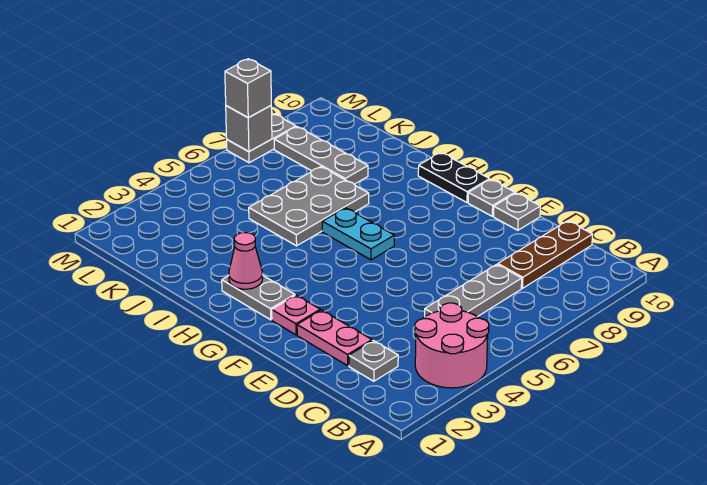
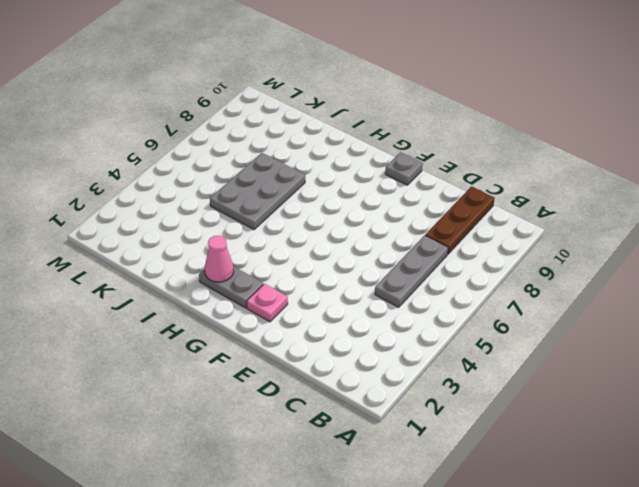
none -> pink 2x2 round brick [415,303,489,388]
none -> grey 1x1 plate [349,340,398,381]
none -> pink 1x2 plate [297,310,372,366]

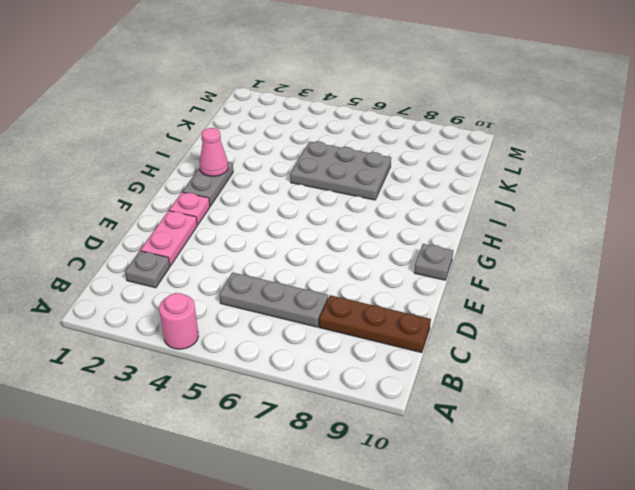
pink 1x1 round brick [159,293,198,349] -> pink 2x2 round brick [415,303,489,388]
none -> grey 1x1 plate [494,193,540,230]
none -> cyan 1x2 plate [322,208,394,260]
none -> black 1x2 plate [418,152,489,202]

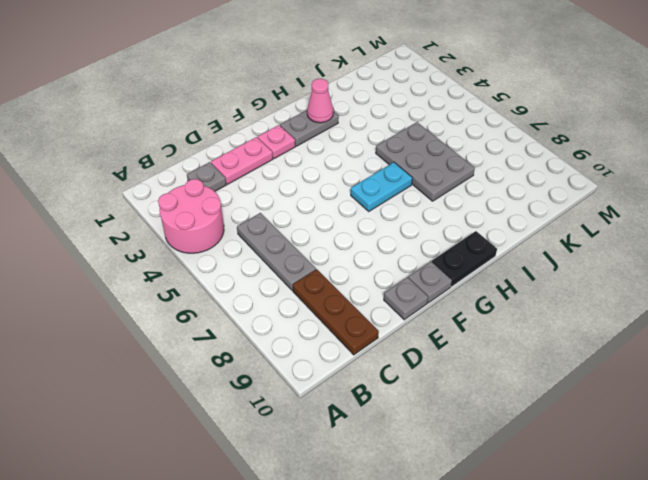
none -> grey 1x3 plate [274,127,368,184]
none -> grey 1x2 plate [227,114,296,163]
none -> grey 1x1 brick [226,105,272,152]

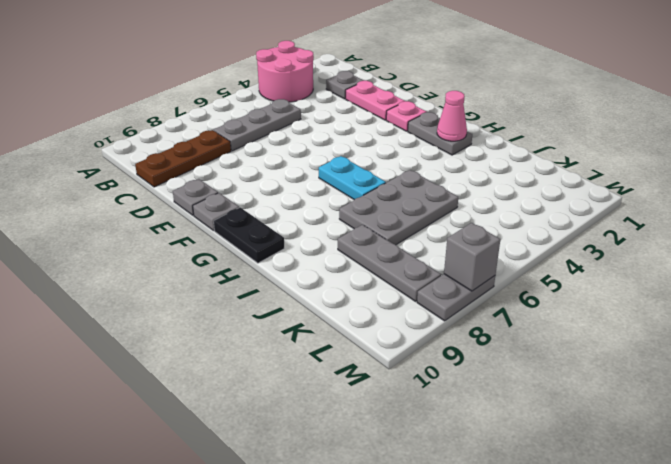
none -> grey 1x1 brick [225,59,271,118]

